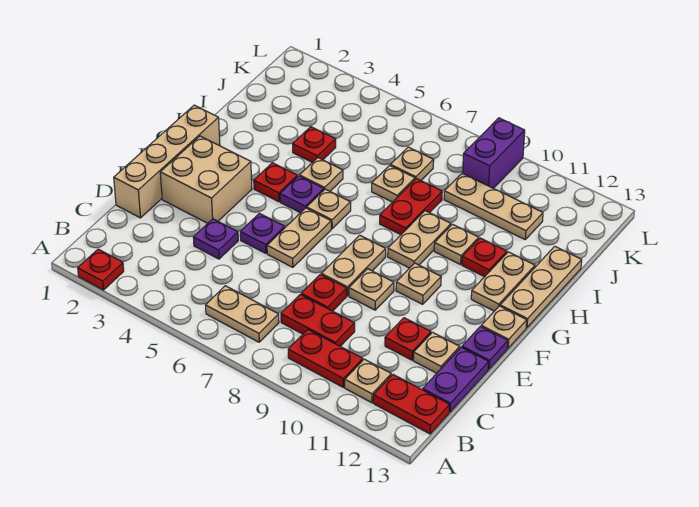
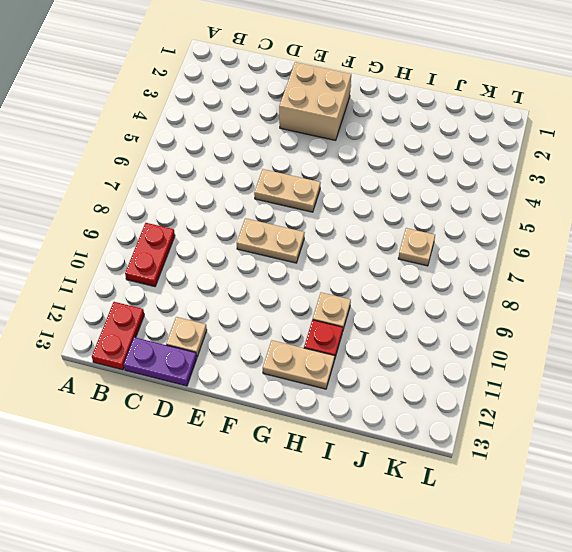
none -> red 1x1 plate [78,249,124,290]
none -> tan 1x2 plate [206,286,279,342]
none -> tan 1x1 plate [345,359,391,403]
none -> red 1x2 plate [281,294,355,346]

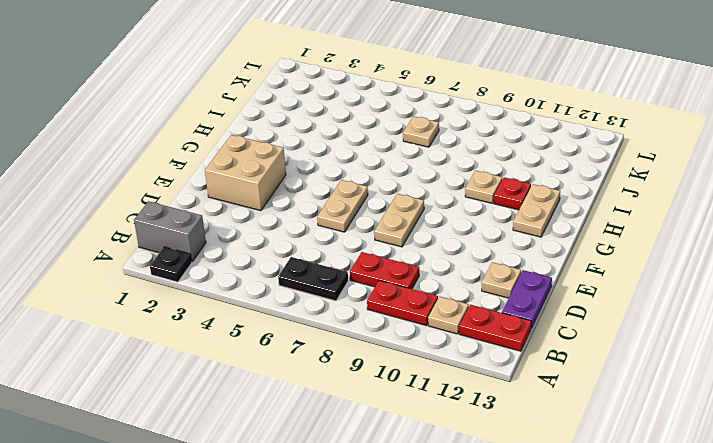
black 1x1 plate [150,247,192,282] -> red 1x1 plate [78,249,124,290]
grey 1x2 brick [134,201,206,261] -> none
black 1x2 plate [278,257,348,301] -> tan 1x2 plate [206,286,279,342]
none -> tan 1x4 brick [114,105,220,218]
none -> purple 1x1 plate [193,219,238,259]
none -> red 1x1 plate [301,274,347,311]
none -> red 1x1 plate [385,318,431,360]

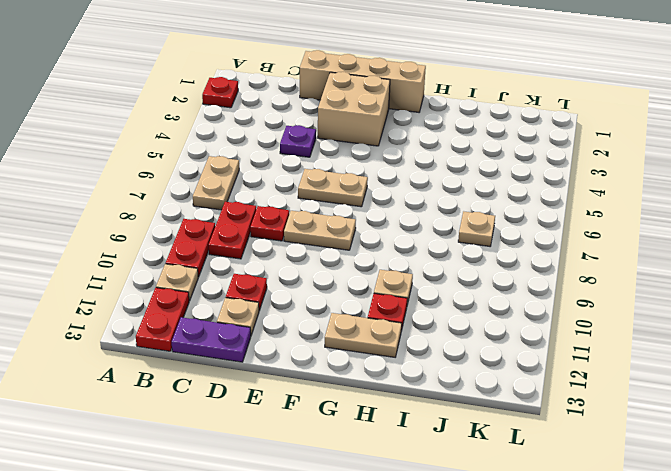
none -> purple 1x1 plate [240,213,285,253]
none -> tan 1x1 plate [349,269,394,310]
none -> purple 1x1 plate [462,327,508,369]
none -> tan 1x1 plate [396,263,441,304]

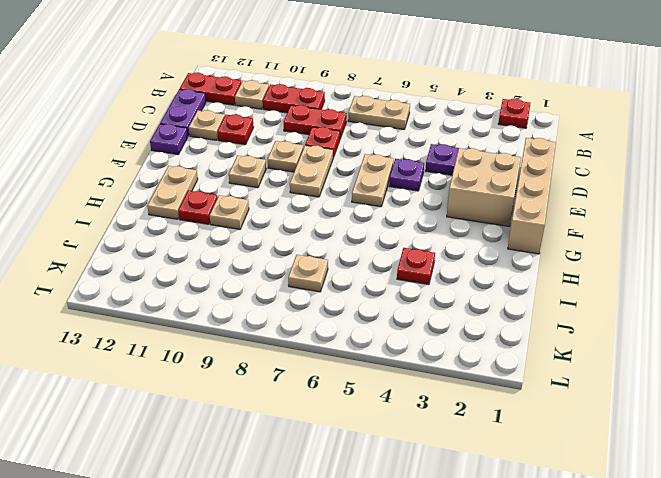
none -> tan 1x1 plate [481,306,527,348]
none -> red 1x1 plate [254,163,297,202]
none -> purple 1x1 plate [280,176,324,213]
none -> tan 1x1 plate [307,189,351,229]

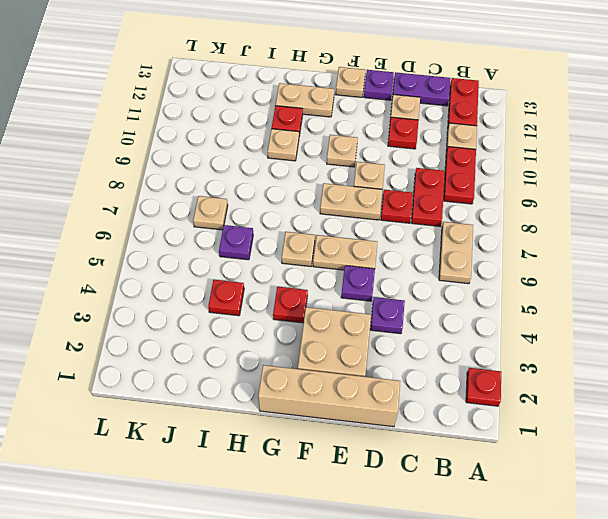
purple 1x1 plate [219,225,253,260] -> purple 1x1 plate moved to [280,176,324,213]
none -> tan 1x2 plate [388,211,451,268]
none -> tan 1x3 plate [500,246,582,328]
none -> tan 1x1 plate [300,158,343,191]
none -> red 1x2 plate [380,179,442,235]

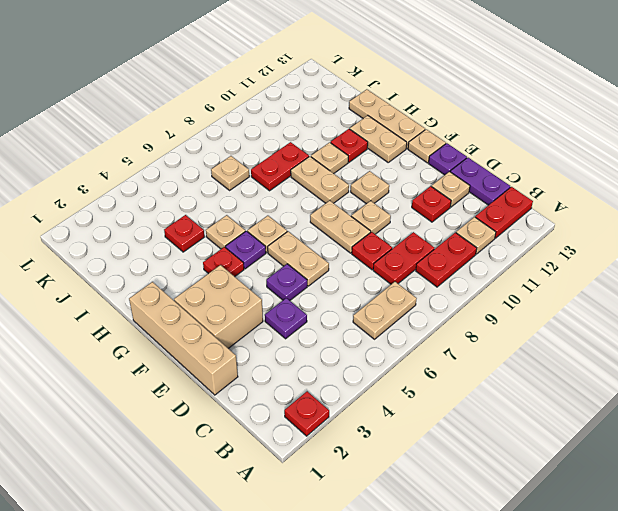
red 1x2 plate [251,142,309,191] -> red 1x2 plate turned to [380,179,442,235]
none -> tan 1x1 plate [372,165,415,202]
none -> tan 1x3 plate [444,173,543,239]
none -> purple 1x2 brick [463,118,525,188]

